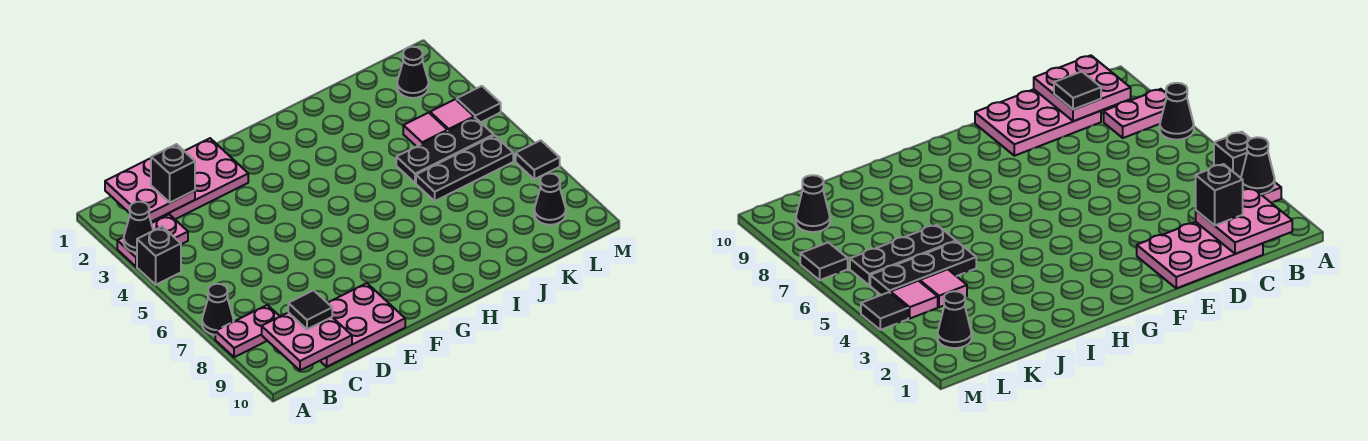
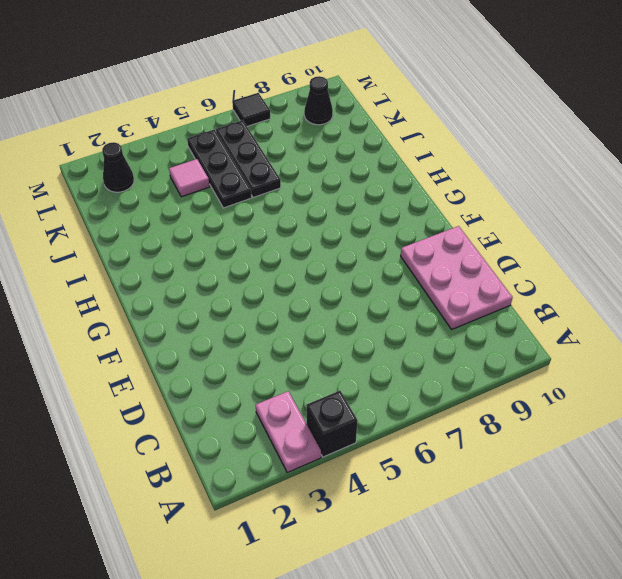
none -> black 1x1 cone [202,284,234,335]
none -> pink 1x2 plate [215,305,280,357]
none -> pink 2x3 plate [164,138,248,219]

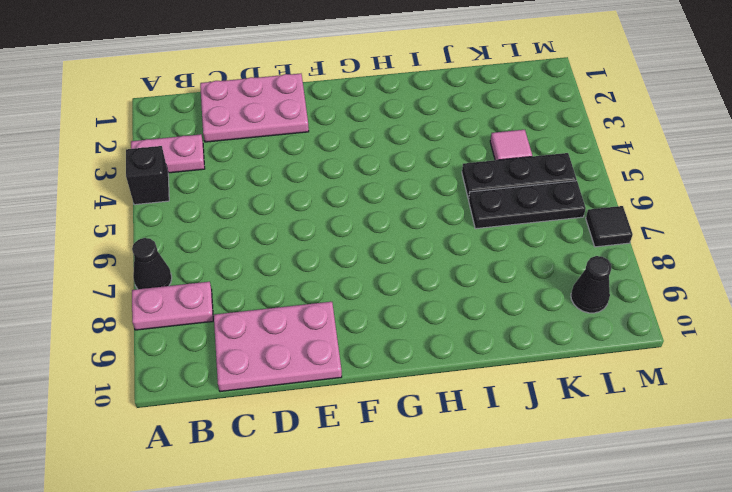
none -> black 1x1 cone [397,47,429,98]
none -> pink 1x1 tile [430,99,474,131]
none -> black 1x1 tile [457,86,501,122]

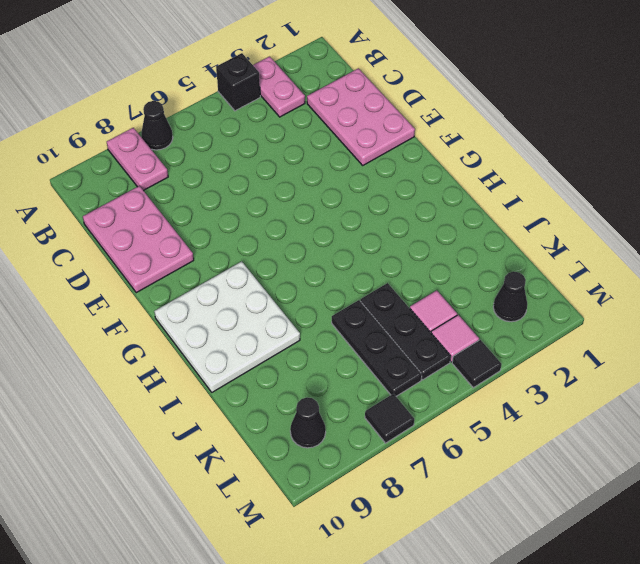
white 3x3 plate [154,261,300,392] -> none
none -> black 1x1 cone [124,202,153,253]
none -> pink 2x2 plate [105,158,195,222]
none -> pink 2x2 plate [262,312,352,370]

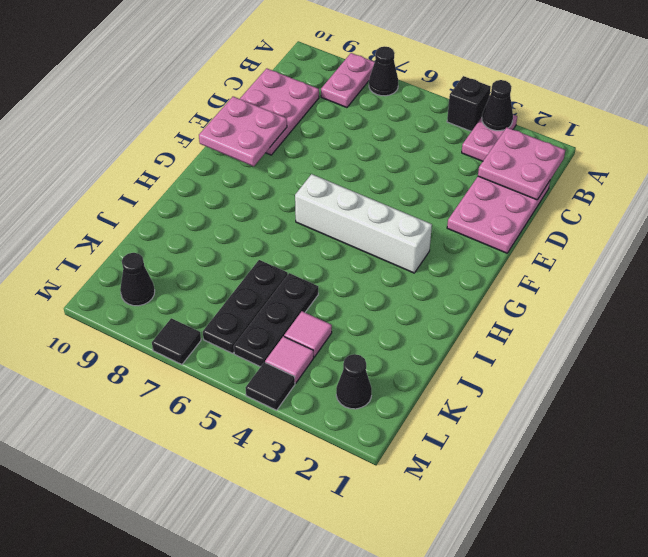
pink 2x2 plate [199,97,287,167] -> pink 2x2 plate moved to [262,312,352,370]
white 1x4 brick [295,174,432,273] -> none
none -> black 1x1 brick [151,144,195,203]
none -> black 1x1 tile [288,290,332,329]

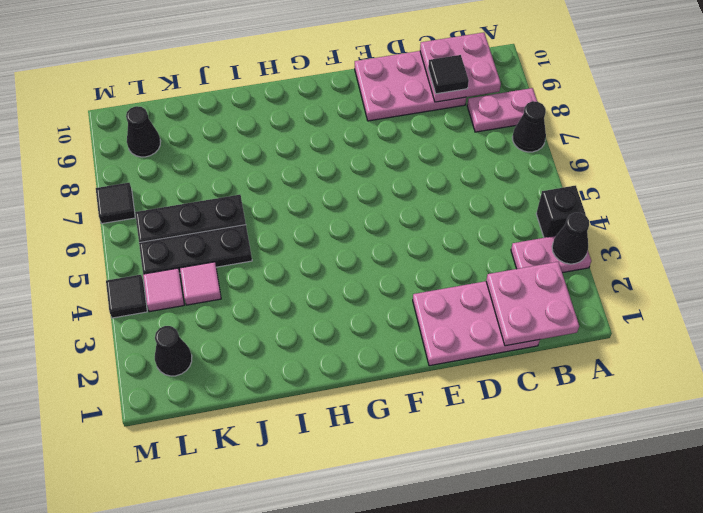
none -> black 1x1 brick [151,144,195,203]

